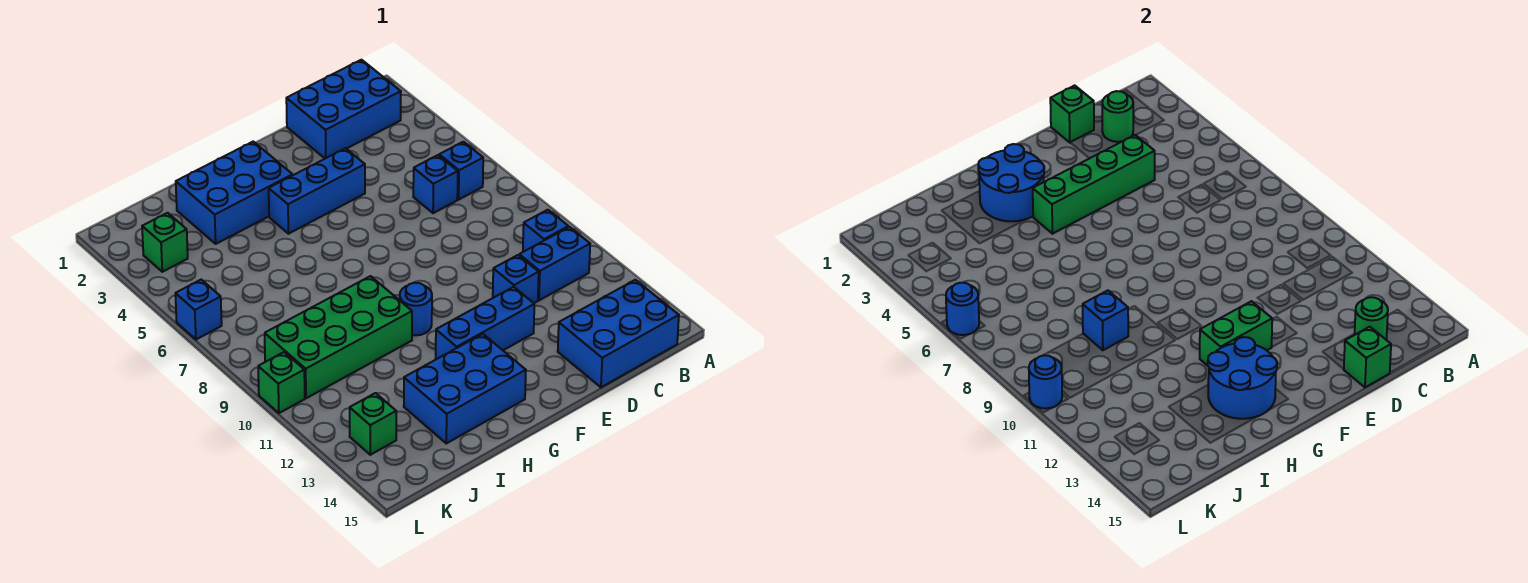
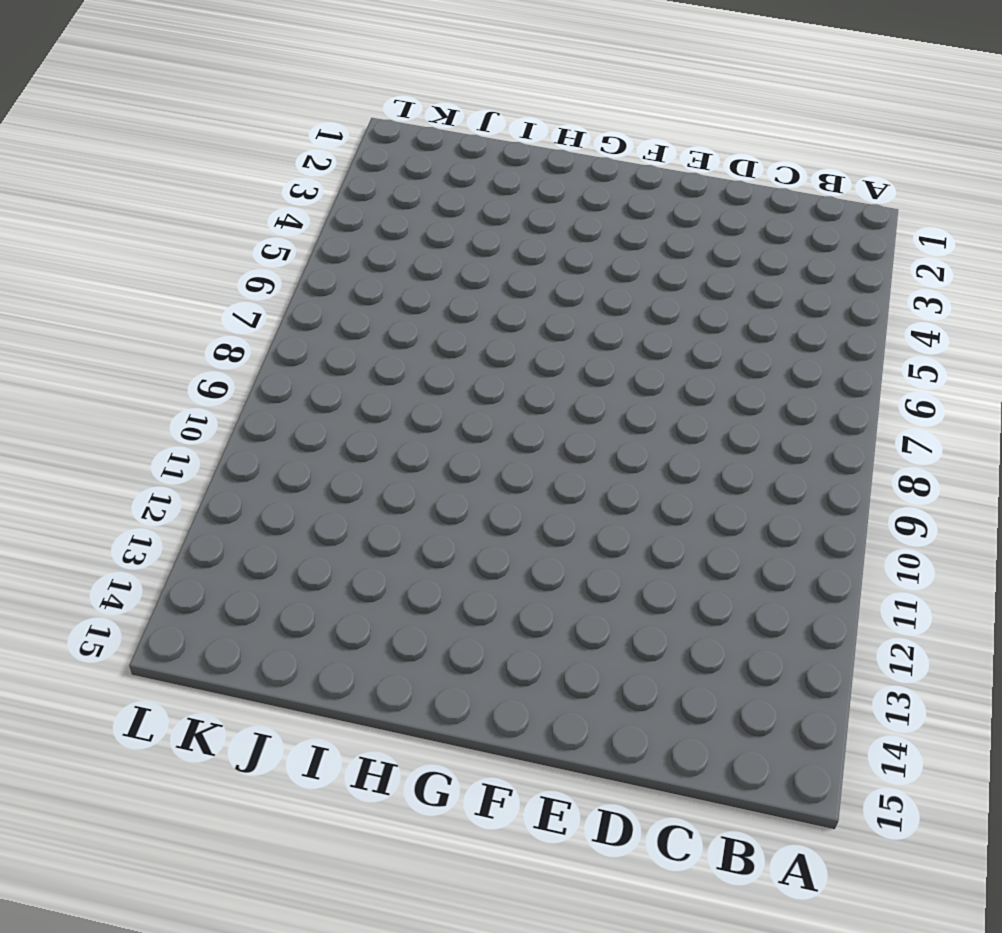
none -> blue 2x3 brick [286,60,401,159]
none -> blue 1x1 brick [439,142,483,199]
none -> blue 1x1 brick [523,210,568,252]

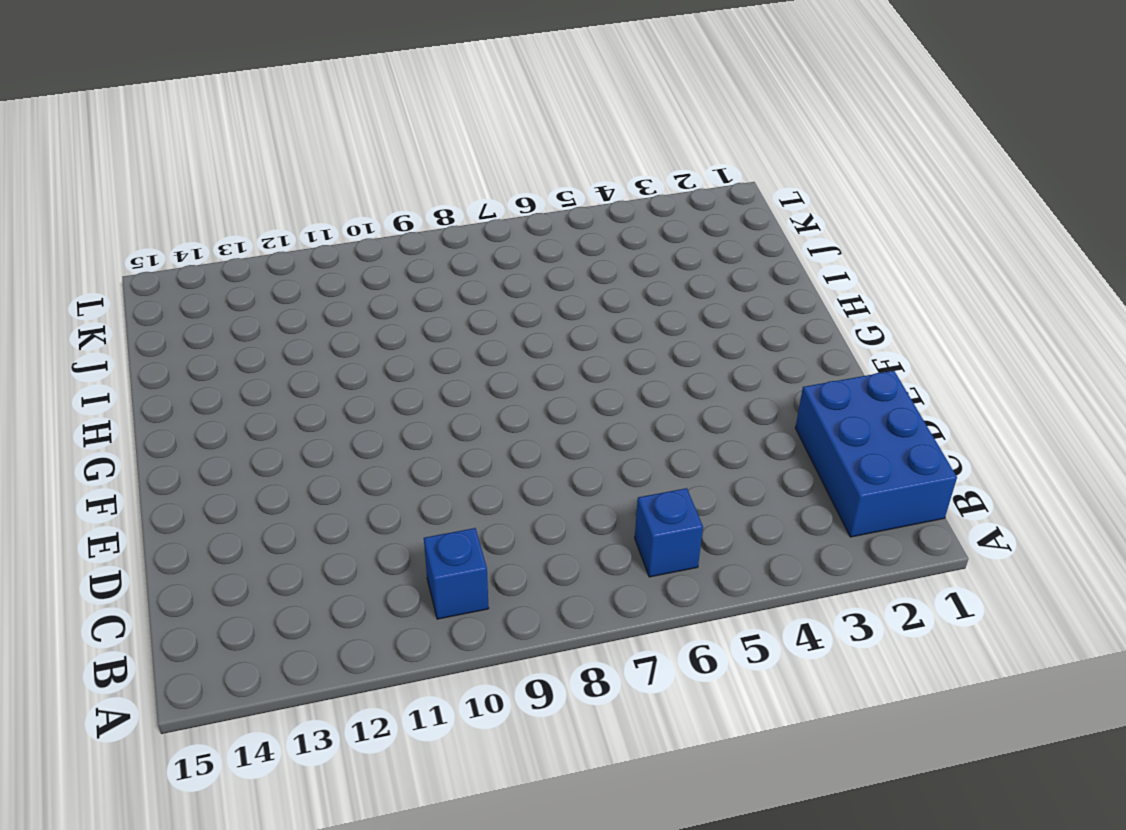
none -> blue 1x2 brick [519,227,590,300]
none -> blue 2x3 brick [558,280,679,387]
none -> blue 1x1 brick [413,155,458,213]

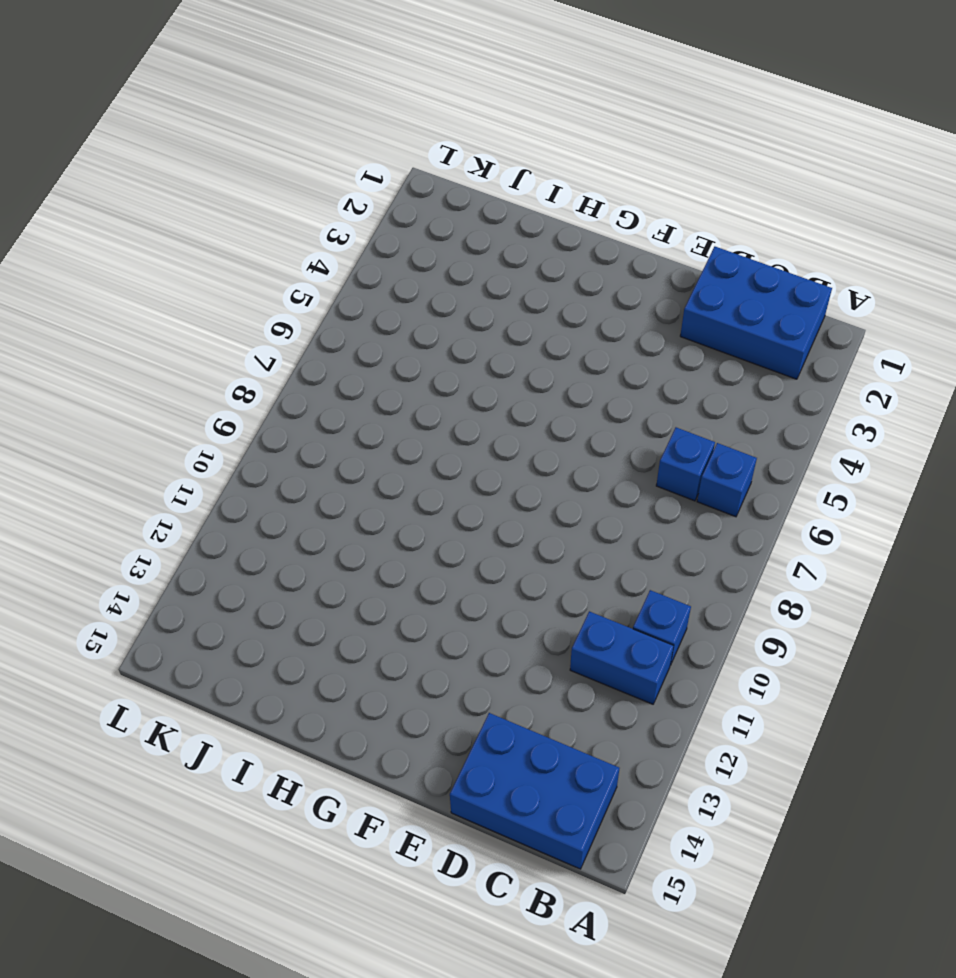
none -> blue 1x1 brick [493,255,539,303]
none -> blue 1x3 brick [269,148,365,234]
none -> blue 1x3 brick [436,287,534,359]

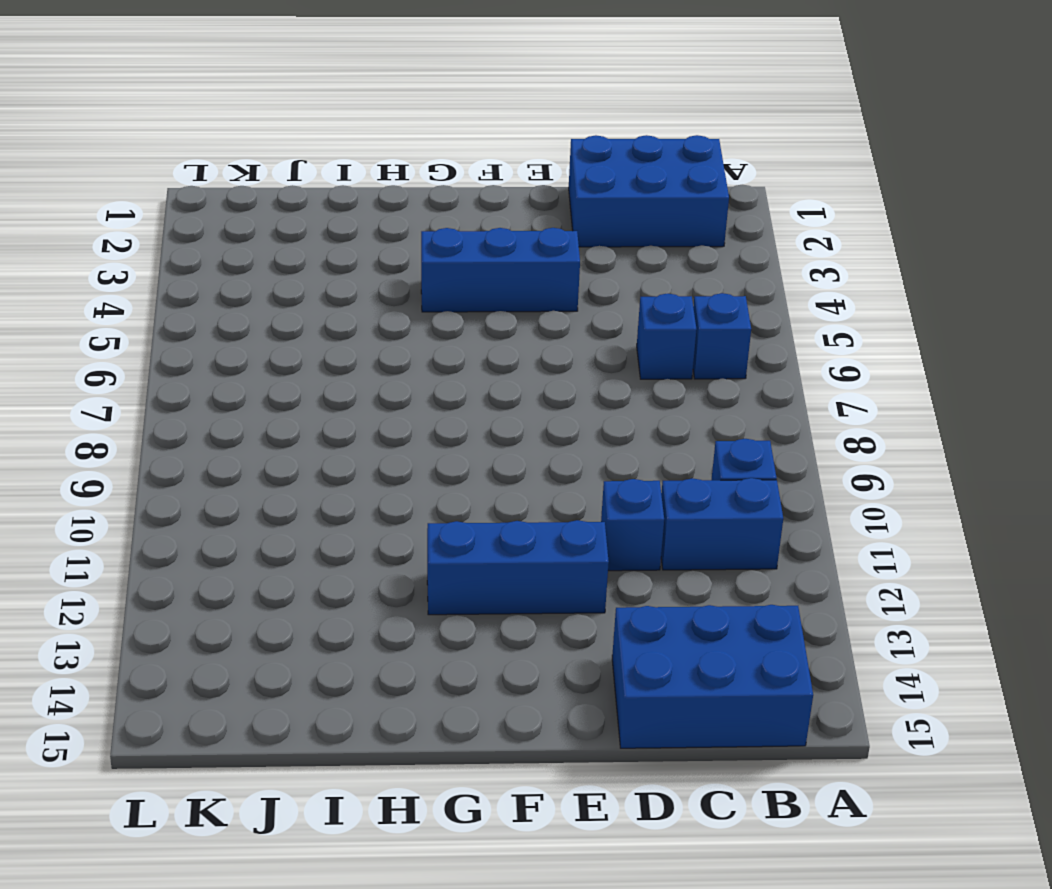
none -> blue 2x3 brick [176,142,293,244]
none -> blue 1x1 round brick [400,283,432,335]
none -> blue 2x3 brick [404,334,526,443]

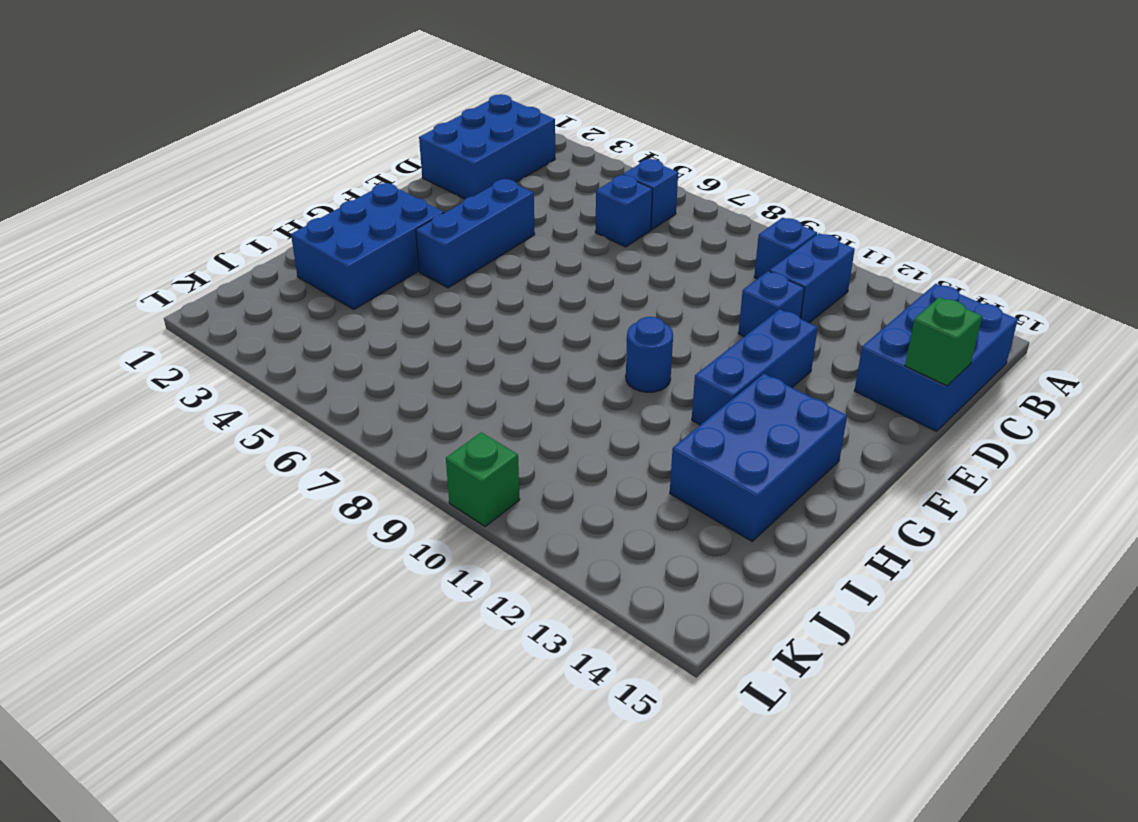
none -> green 2x4 brick [265,276,412,398]
none -> green 1x1 brick [142,213,188,272]
none -> green 1x1 brick [350,393,396,455]

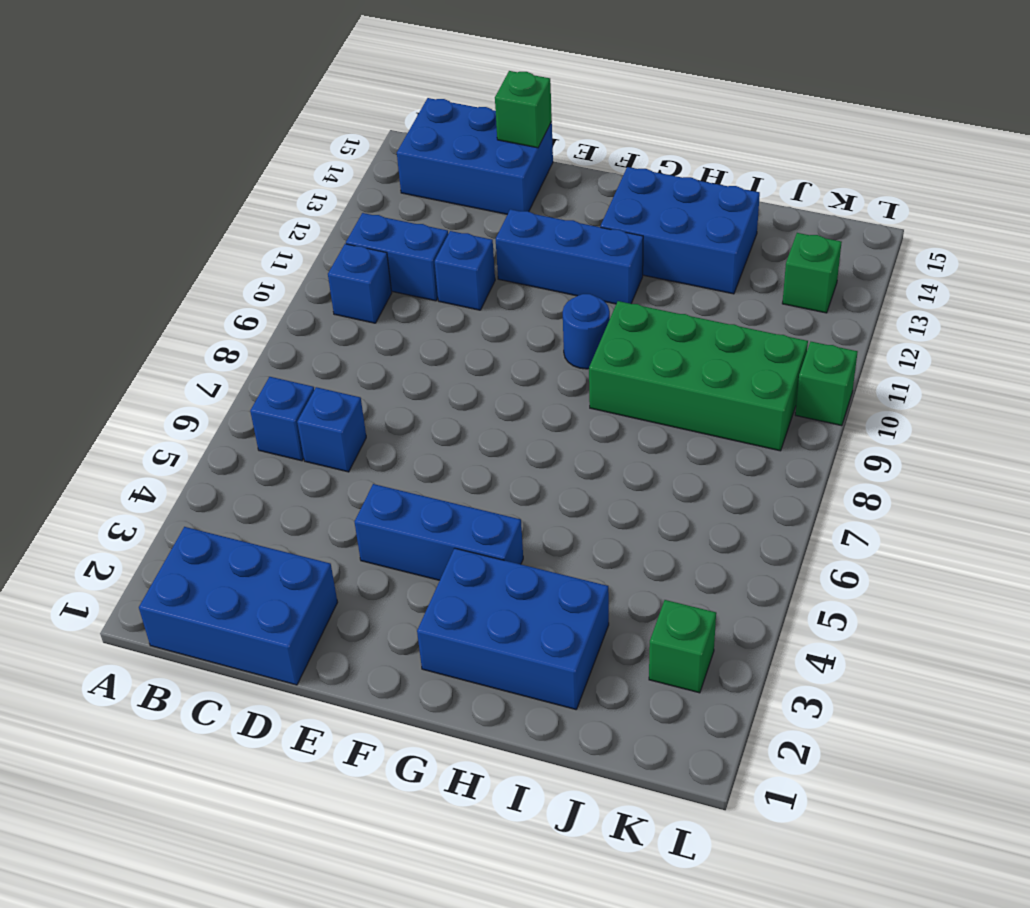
none -> blue 1x1 brick [175,280,222,339]
none -> green 1x1 round brick [1102,91,1133,142]
none -> green 1x1 round brick [1355,297,1388,339]

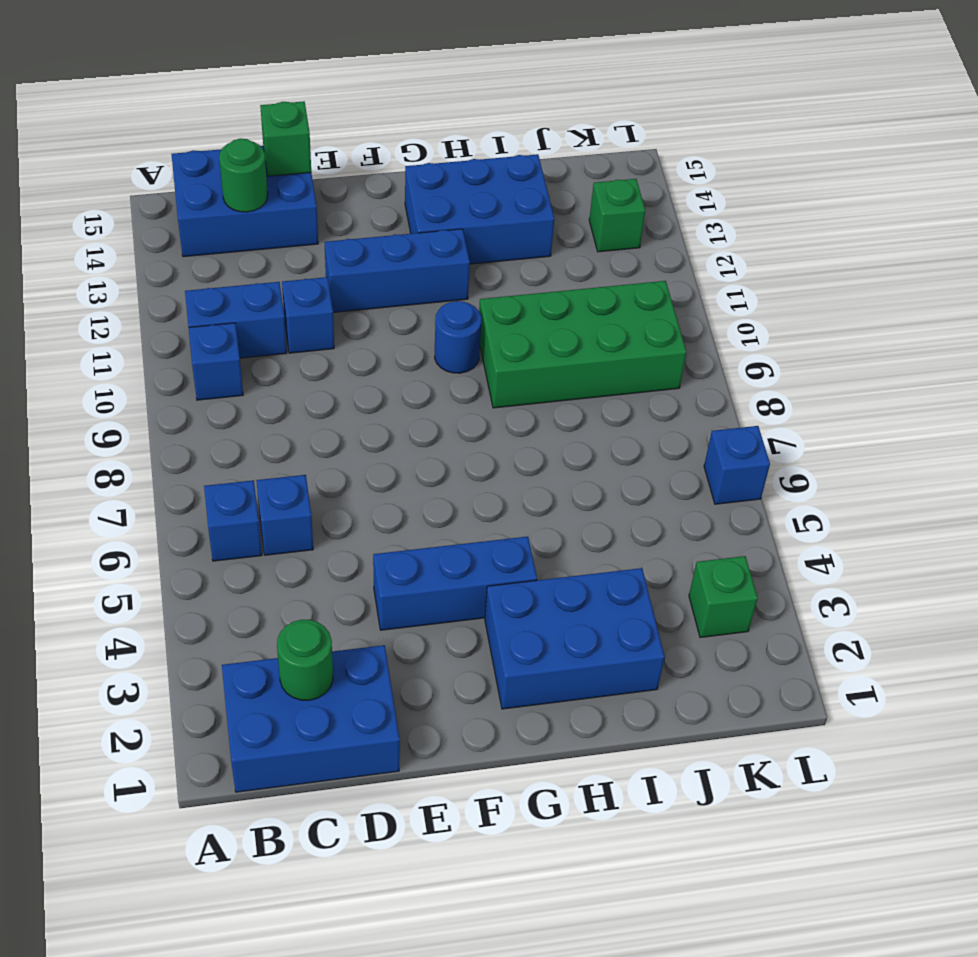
none -> green 1x1 brick [258,352,305,413]
none -> green 1x1 brick [1050,85,1094,142]
none -> green 1x4 brick [1033,135,1155,234]

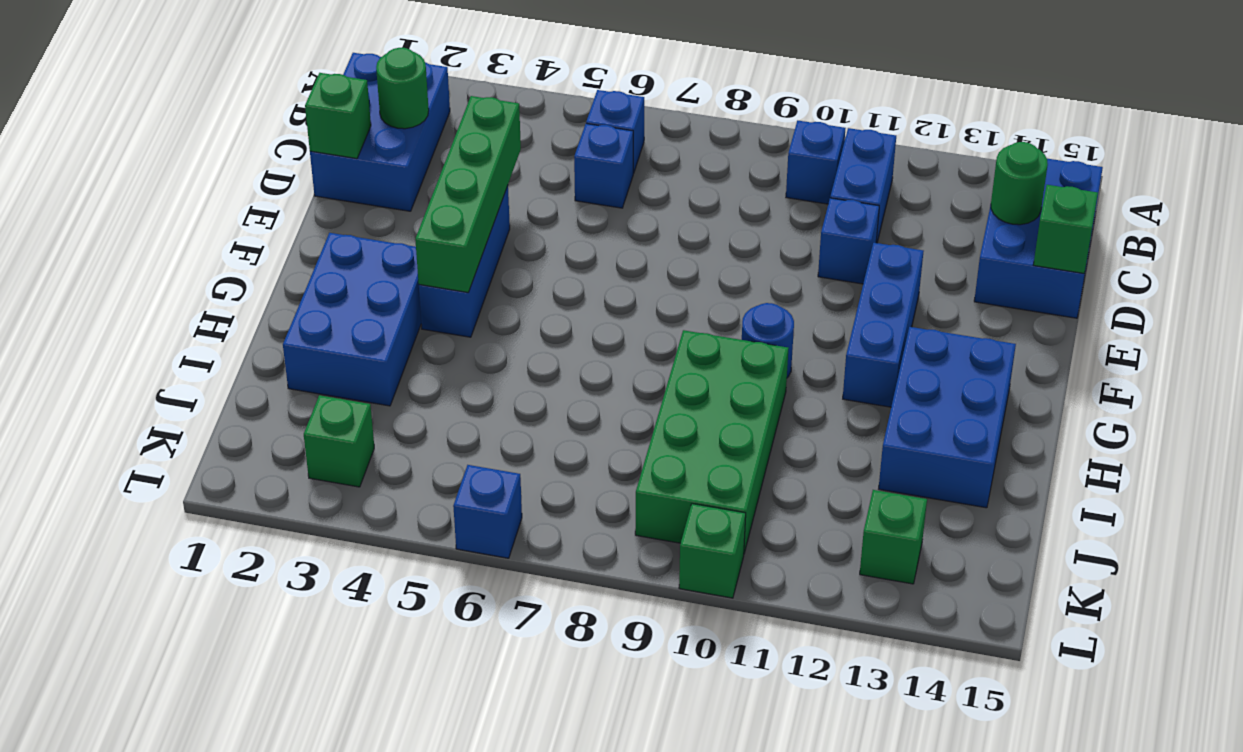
none -> green 1x2 brick [1200,301,1272,366]
none -> blue 2x2 round brick [978,144,1044,221]
none -> blue 2x2 round brick [1208,337,1277,419]

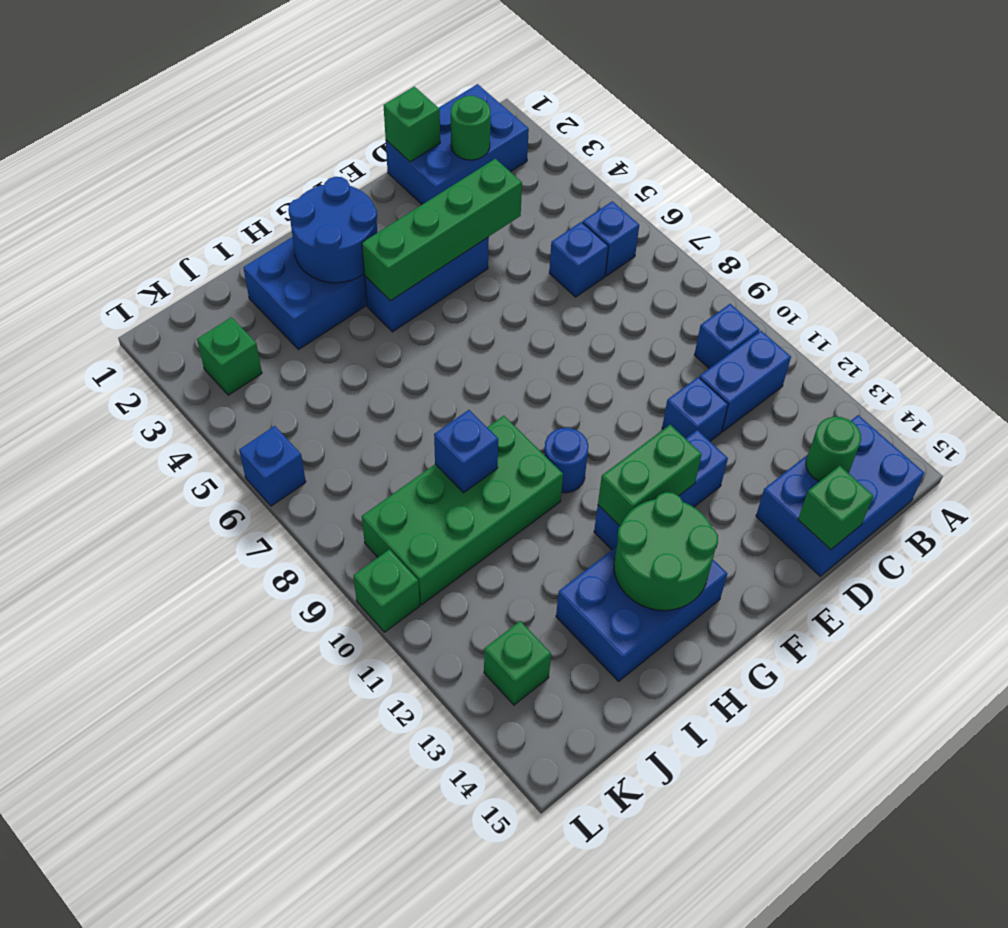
green 2x2 round brick [614,492,718,610] -> blue 2x2 round brick [1208,337,1277,419]
none -> blue 1x1 round brick [946,283,979,335]
none -> blue 1x1 round brick [1029,355,1062,408]

